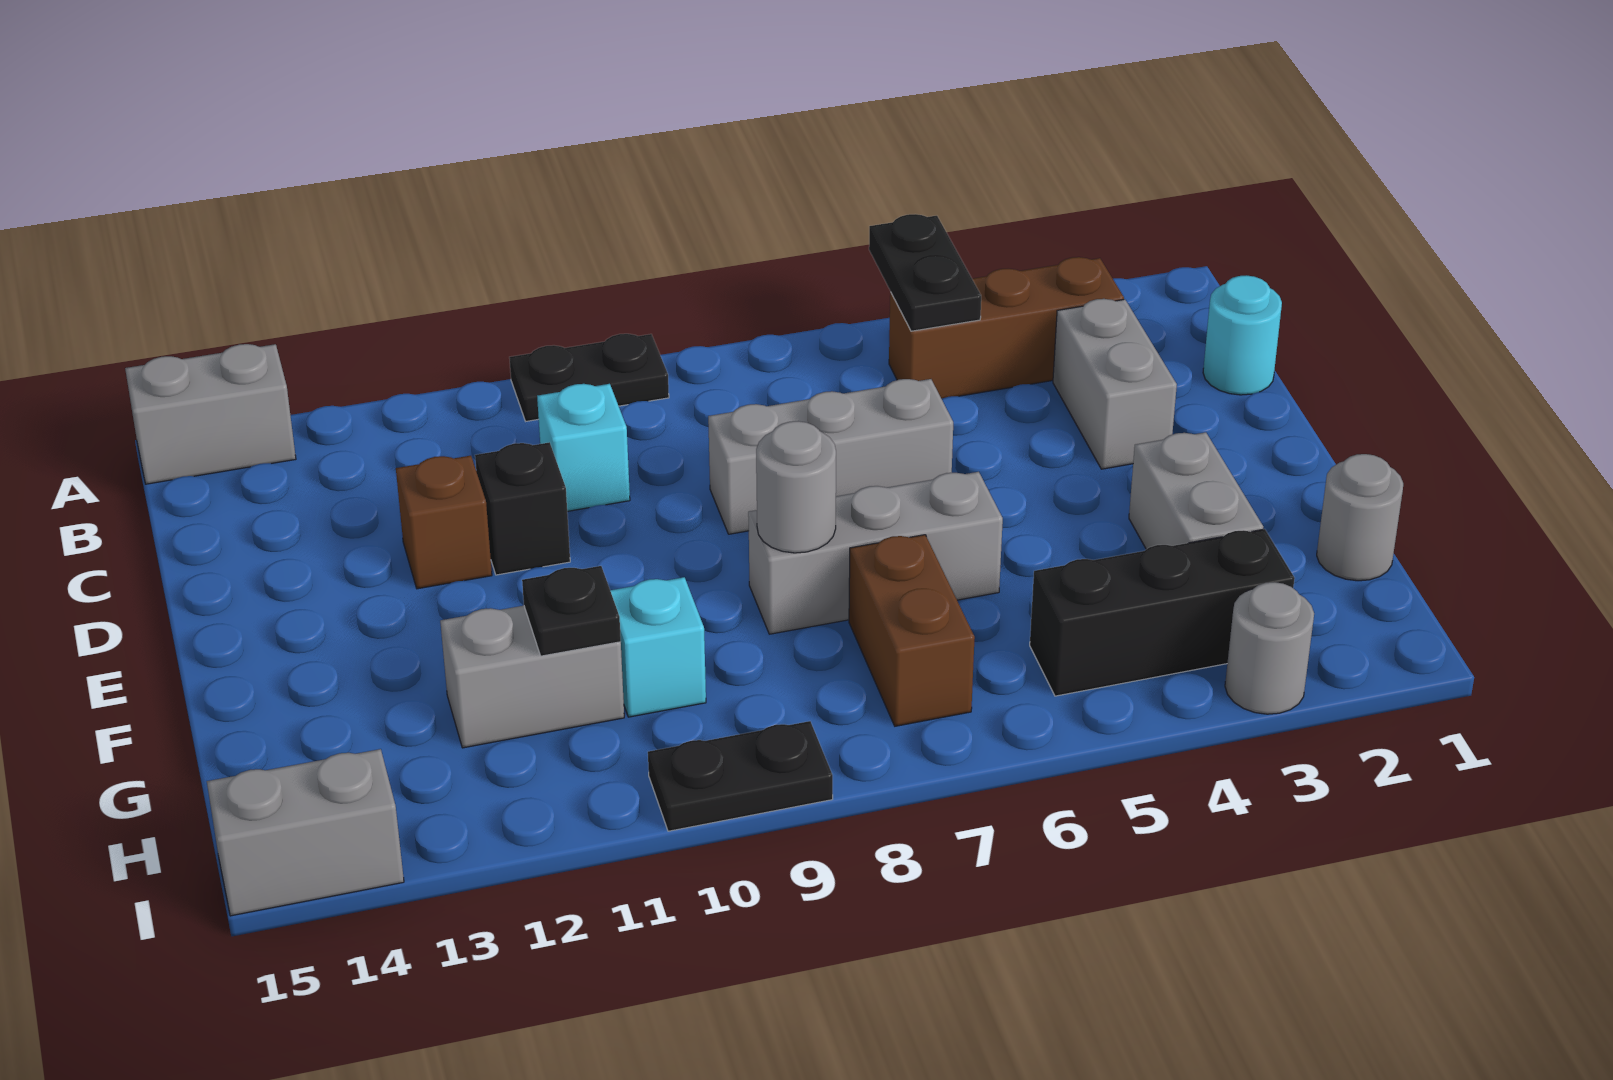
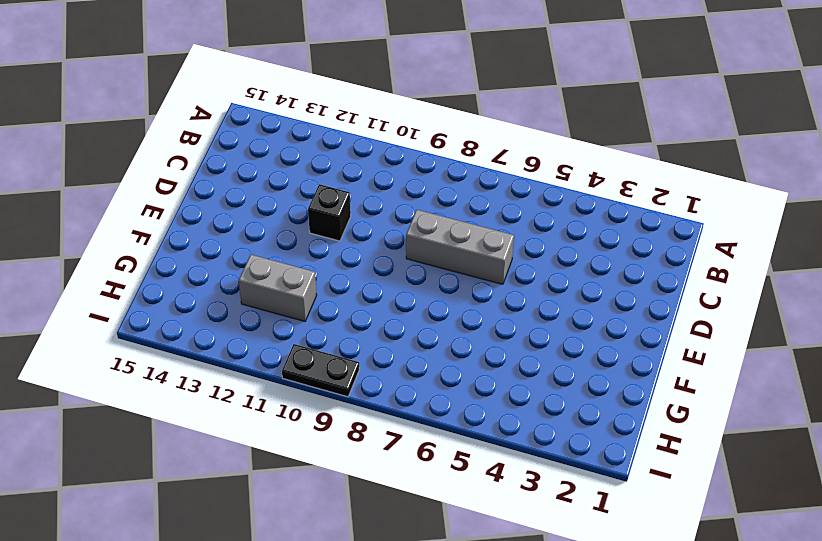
none -> black 1x2 plate [509,334,669,421]
none -> grey 1x2 brick [125,344,296,484]
none -> brown 1x3 brick [889,257,1124,399]

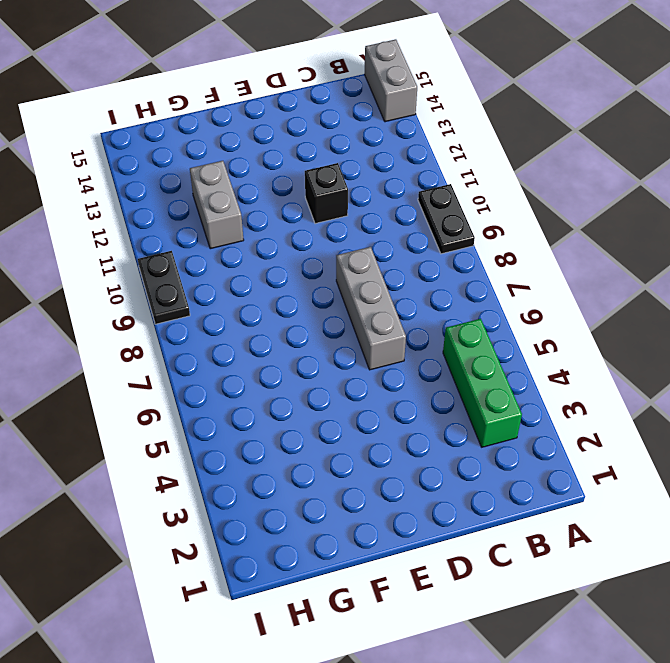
green 1x3 brick [443,319,522,447] -> brown 1x3 brick [889,257,1124,399]
none -> cyan 1x1 round brick [1203,275,1282,395]
none -> grey 1x2 brick [1053,299,1177,469]
none -> cyan 1x1 brick [537,384,630,511]

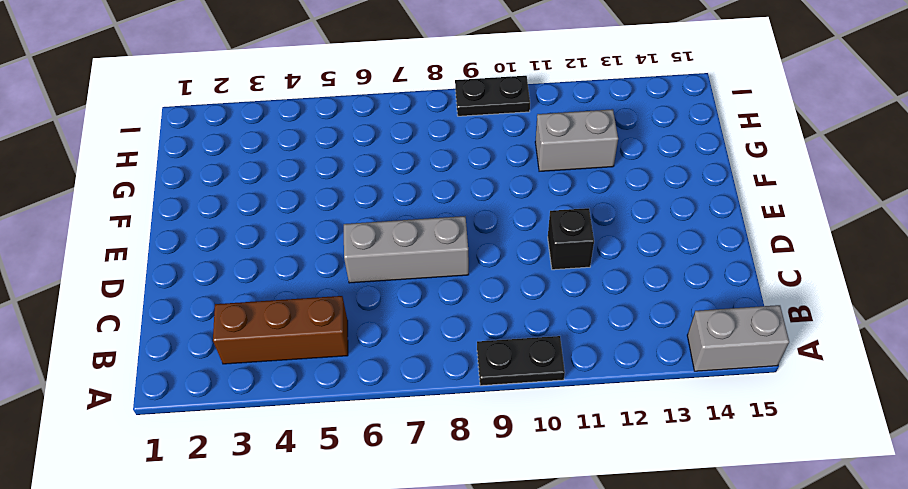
none -> cyan 1x1 round brick [1203,275,1282,395]
none -> grey 1x2 brick [1053,299,1177,469]
none -> cyan 1x1 brick [537,384,630,511]

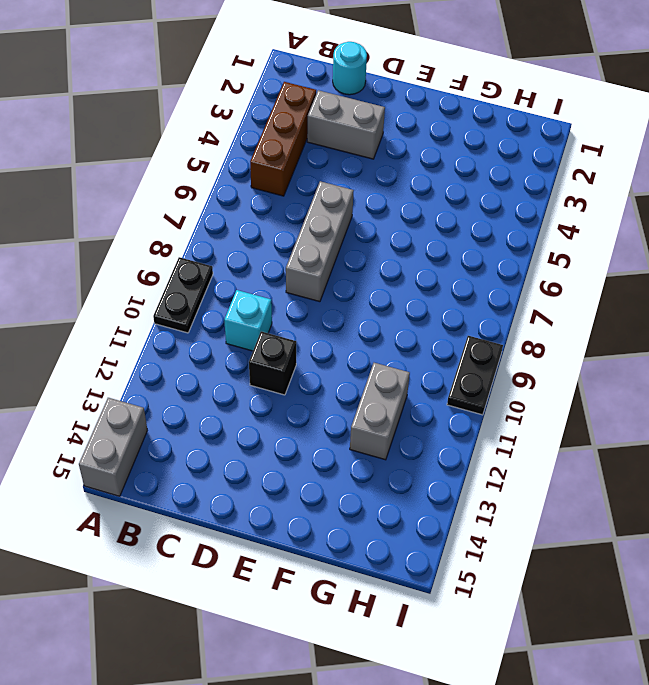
none -> brown 1x1 brick [396,456,492,589]
none -> grey 1x2 brick [1129,432,1263,549]
none -> grey 1x3 brick [748,472,1003,634]

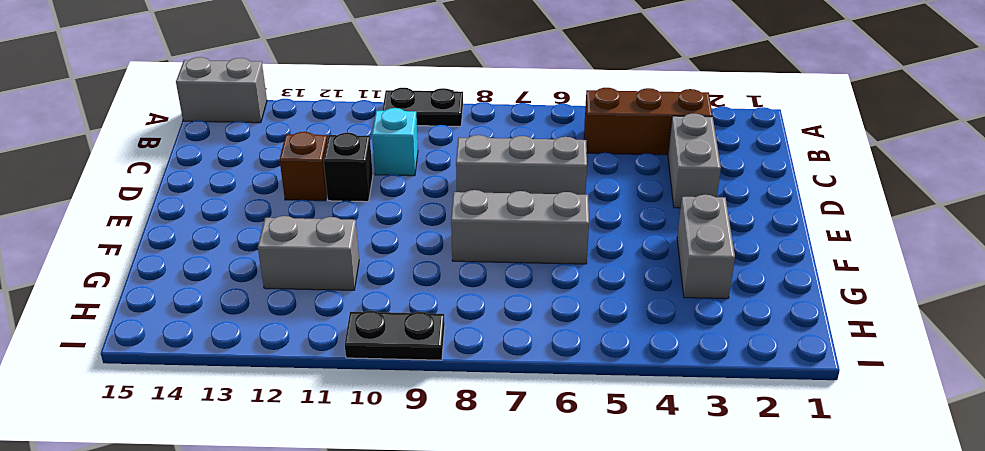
none -> cyan 1x1 round brick [1203,275,1282,395]
none -> grey 1x1 round brick [1317,454,1403,581]
none -> brown 1x2 brick [849,535,975,726]

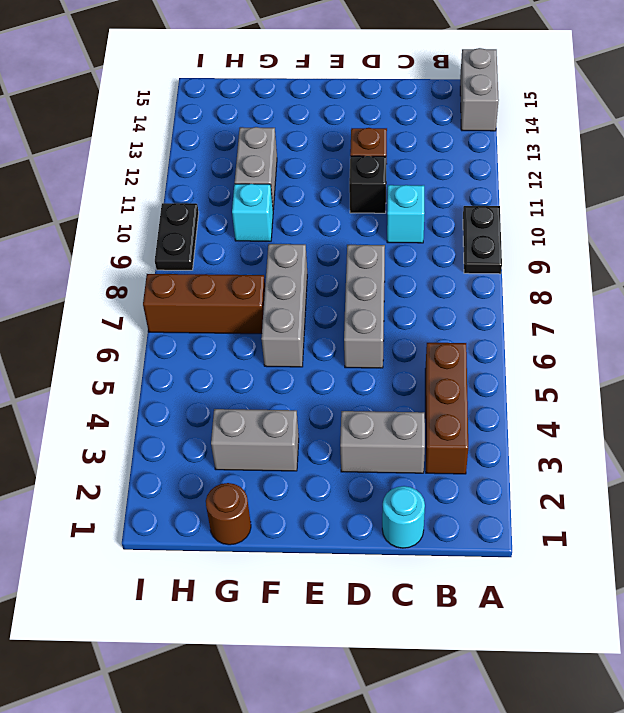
brown 1x1 round brick [206,483,251,545] -> grey 1x1 round brick [1317,454,1403,581]
brown 1x3 brick [143,274,265,334] -> brown 1x2 brick [849,535,975,726]
none -> black 1x3 brick [1030,529,1295,696]
none -> grey 1x1 round brick [1225,582,1314,714]
none -> grey 1x2 brick [207,749,404,916]

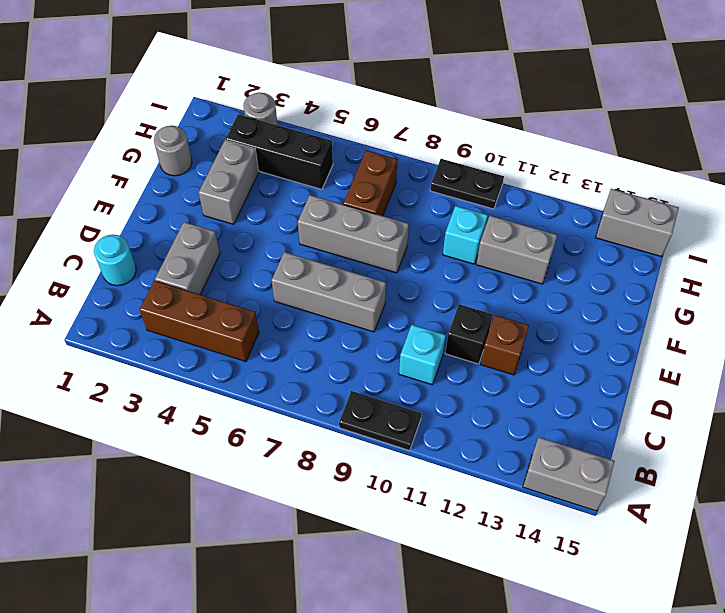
none -> black 1x2 plate [869,214,981,331]
none -> grey 1x1 round brick [756,421,836,553]
none -> black 1x1 plate [522,566,621,656]

